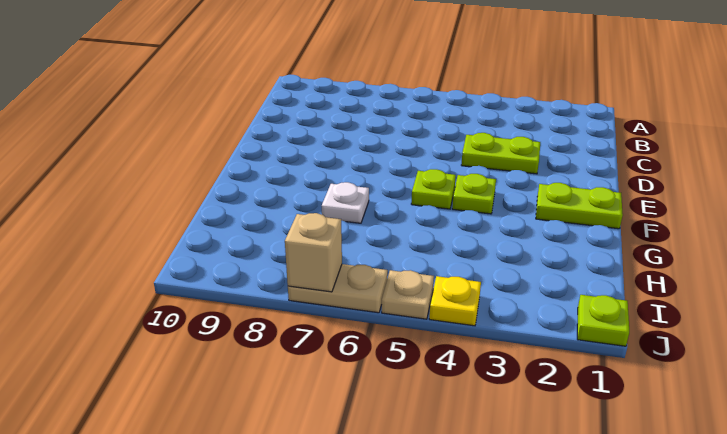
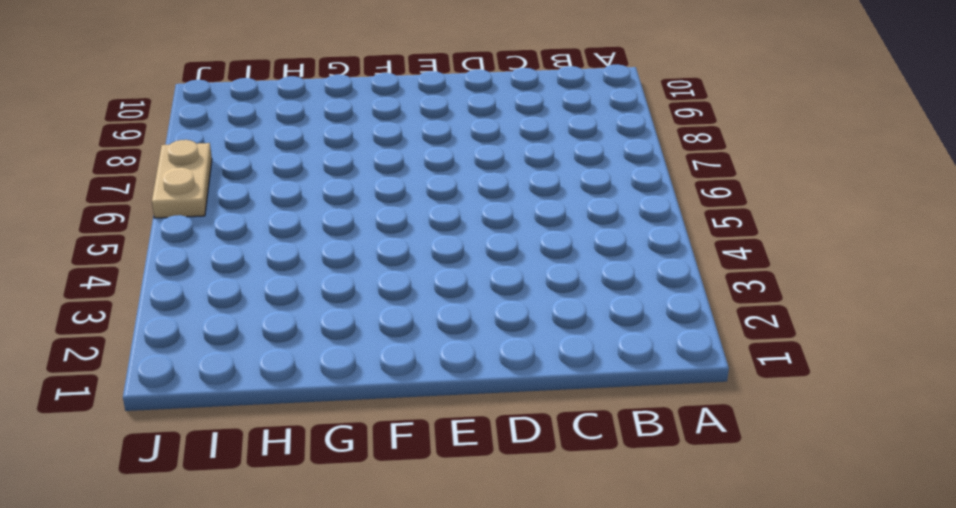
none -> lime 1x2 plate [461,133,540,174]
none -> lime 1x2 plate [536,183,623,229]

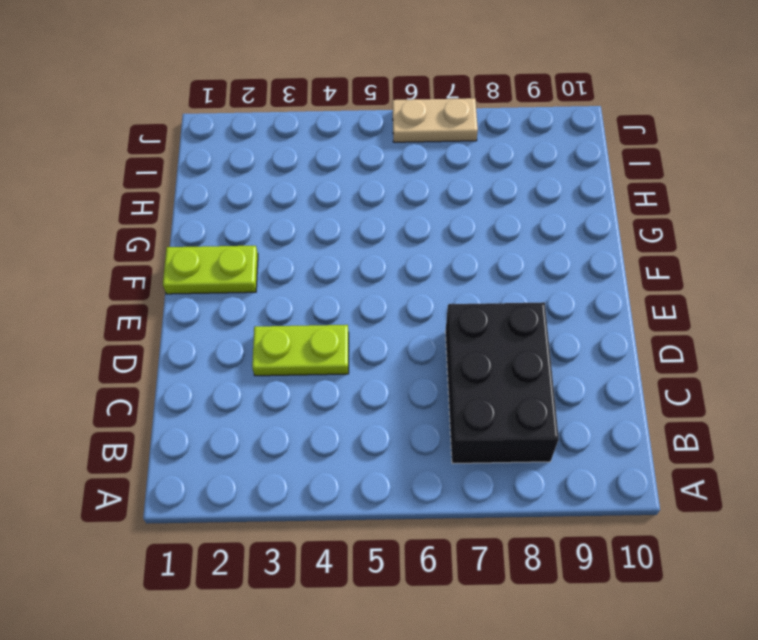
black 2x3 brick [445,302,559,464] -> none
none -> lime 1x1 plate [452,174,496,214]
none -> lime 1x1 plate [411,169,456,209]

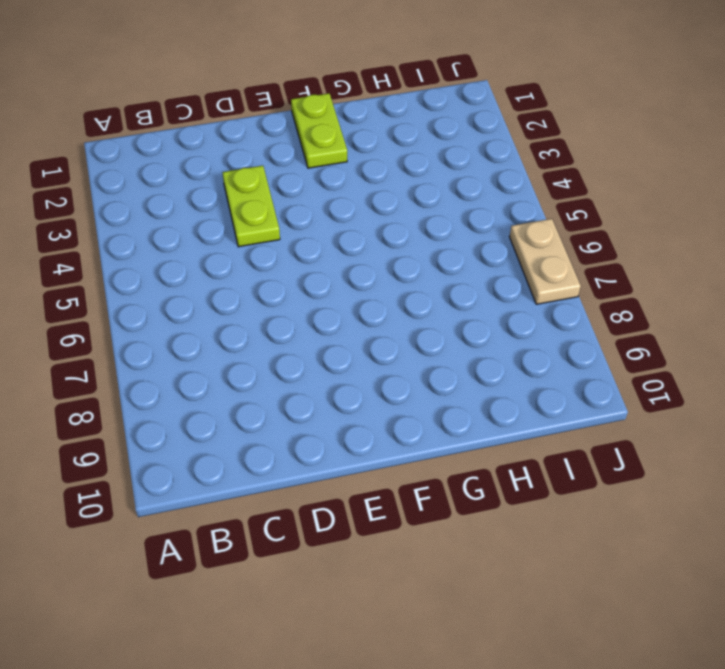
none -> lime 1x1 plate [452,174,496,214]
none -> lime 1x1 plate [411,169,456,209]

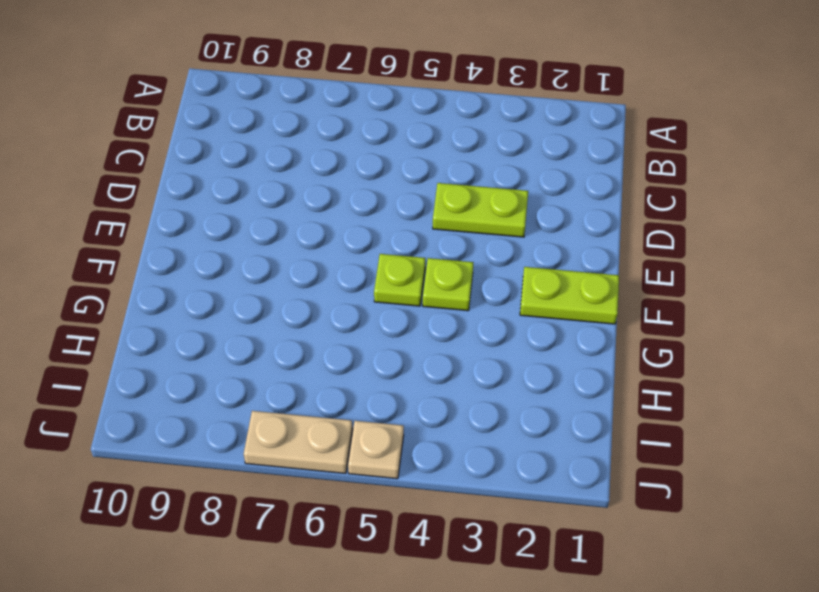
none -> white 1x1 plate [322,182,369,223]
none -> lime 1x1 plate [577,295,629,346]

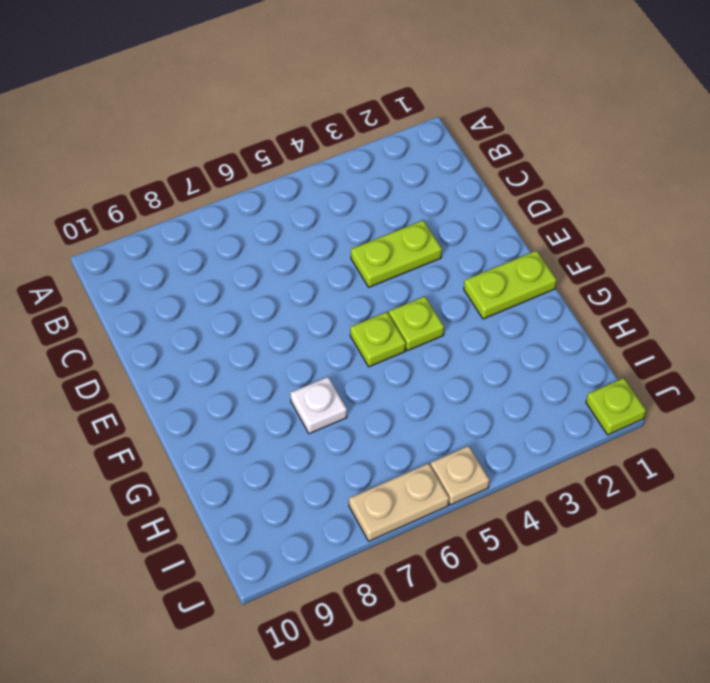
none -> yellow 1x1 plate [429,276,481,326]
none -> tan 1x1 brick [285,213,342,292]

